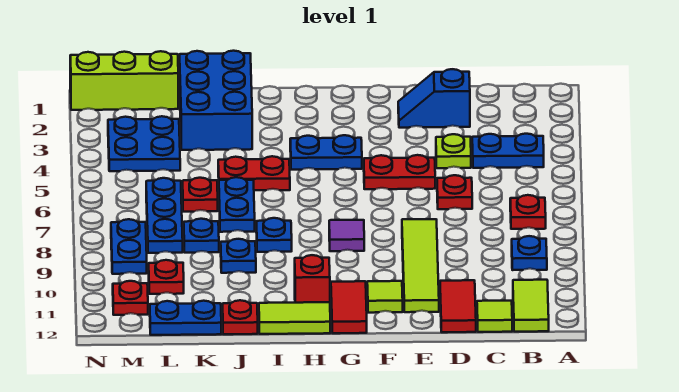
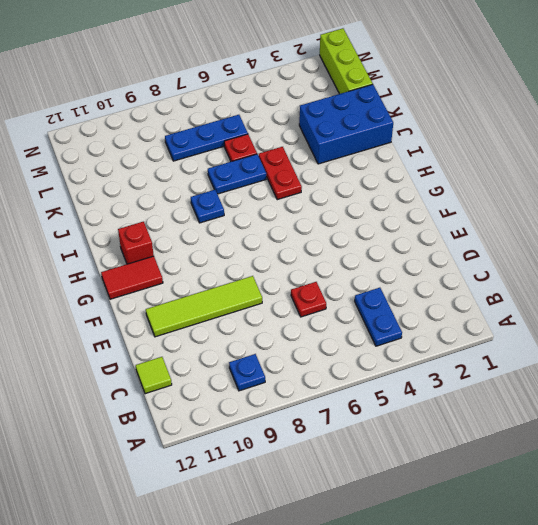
none -> red 1x1 plate [510,195,546,229]
none -> lime 1x2 tile [513,280,549,332]
none -> blue 1x2 slope [398,69,470,128]
none -> lime 1x1 plate [436,134,471,168]

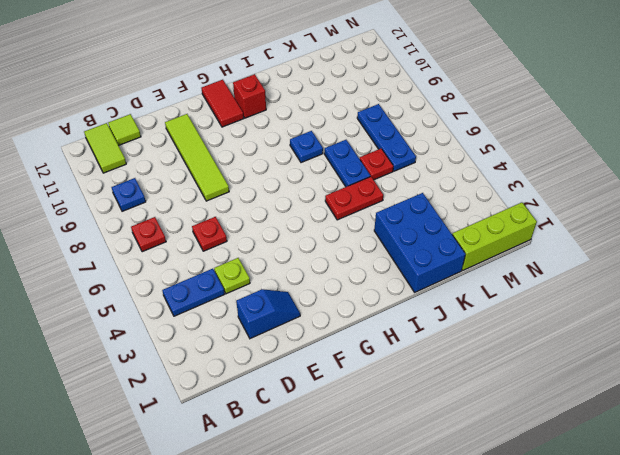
none -> red 1x2 tile [440,280,476,332]
none -> red 1x2 plate [364,155,435,189]
none -> lime 1x1 tile [367,281,403,313]
none -> blue 1x2 plate [290,135,362,170]

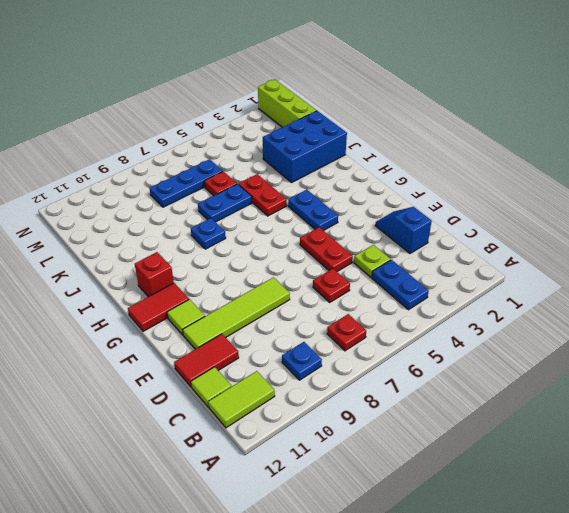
none -> purple 1x1 tile [329,220,364,251]
none -> lime 1x2 tile [259,302,330,334]
none -> blue 1x1 plate [221,239,256,273]
none -> red 1x1 plate [223,300,258,334]

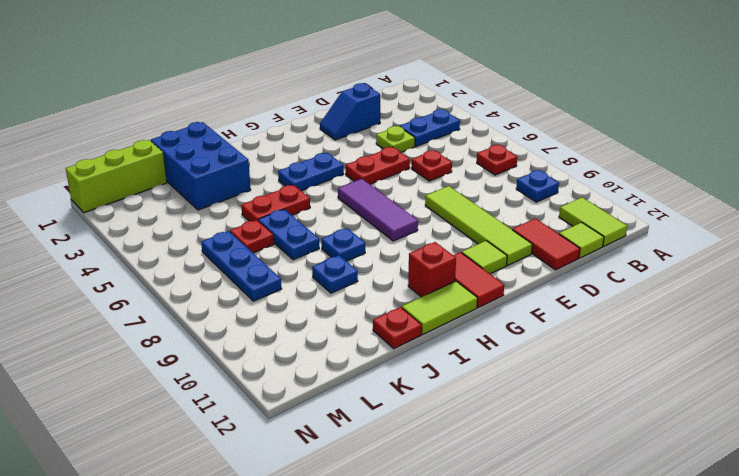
purple 1x3 tile [338,179,418,241] -> purple 1x1 tile [329,220,364,251]
none -> blue 1x1 plate [184,219,219,253]
none -> blue 1x2 plate [150,301,221,335]
none -> blue 2x2 plate [108,116,180,171]
none -> red 1x1 plate [149,260,184,294]

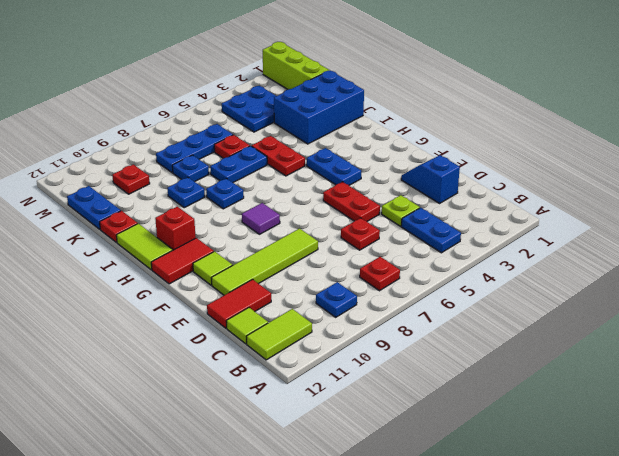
none -> blue 1x2 plate [111,219,147,274]
none -> red 1x1 plate [113,281,148,315]

